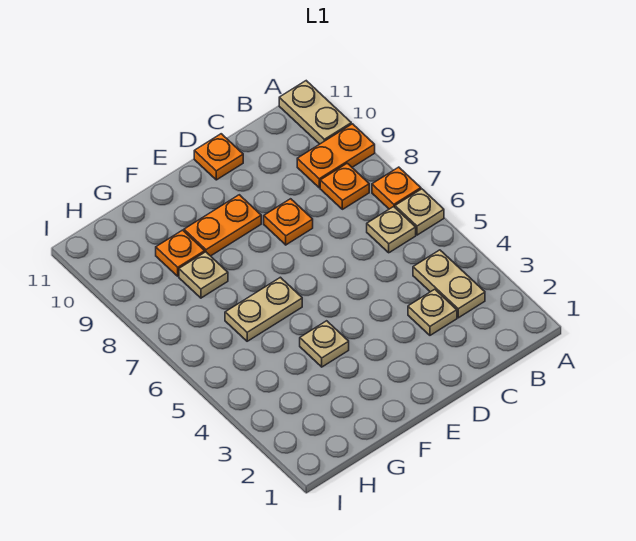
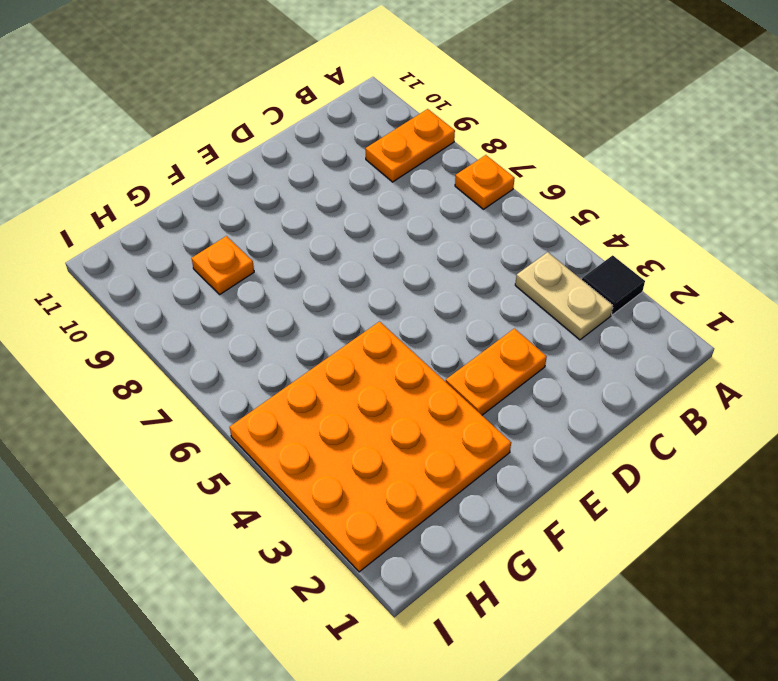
black 1x1 tile [582,255,645,315] -> none
orange 1x2 plate [446,329,547,415] -> orange 1x2 plate moved to [184,195,261,256]
orange 4x4 plate [230,322,511,572] -> tan 1x1 plate [300,321,349,367]
none -> tan 1x1 plate [395,189,444,235]
none -> tan 1x2 plate [279,81,351,144]
none -> tan 1x1 plate [367,207,416,253]

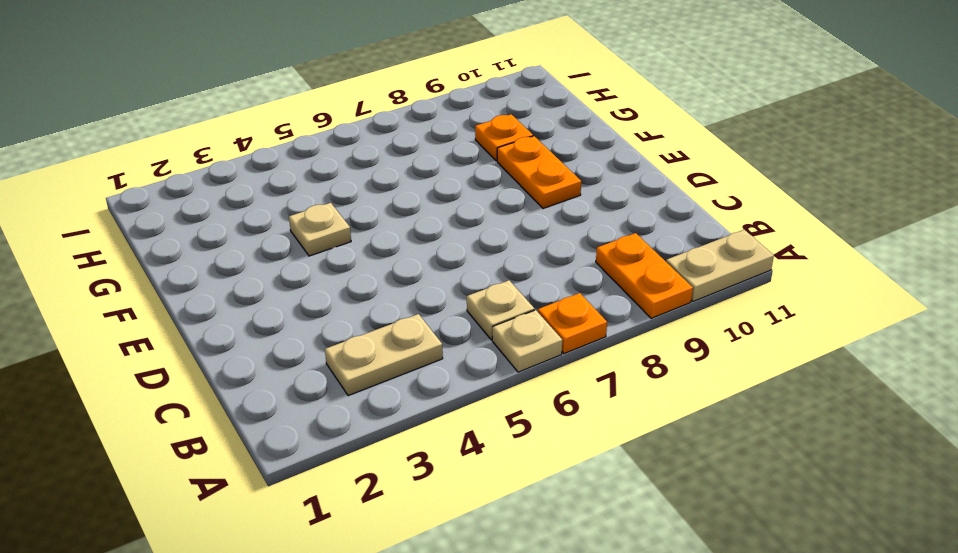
none -> orange 1x1 plate [320,163,369,209]
none -> tan 1x1 plate [408,289,457,335]
none -> orange 1x1 plate [264,199,313,245]

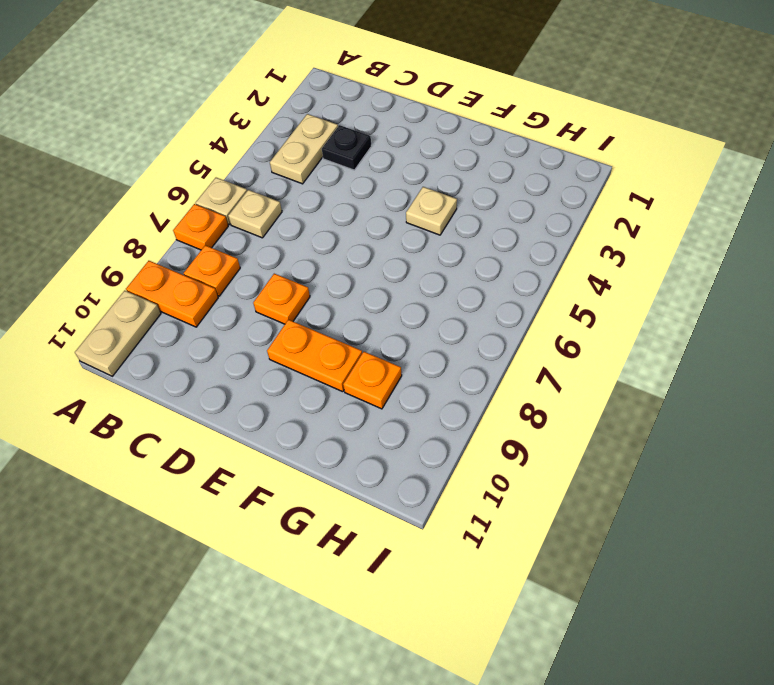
black 1x1 plate [322,125,371,170] -> tan 1x1 plate [408,289,457,335]
none -> orange 1x1 plate [194,134,243,180]
none -> tan 1x2 plate [225,277,302,341]
none -> tan 1x1 plate [179,252,228,298]

